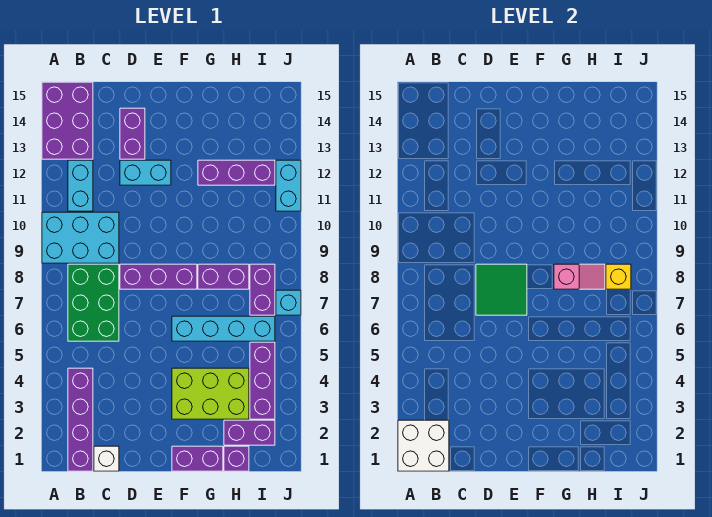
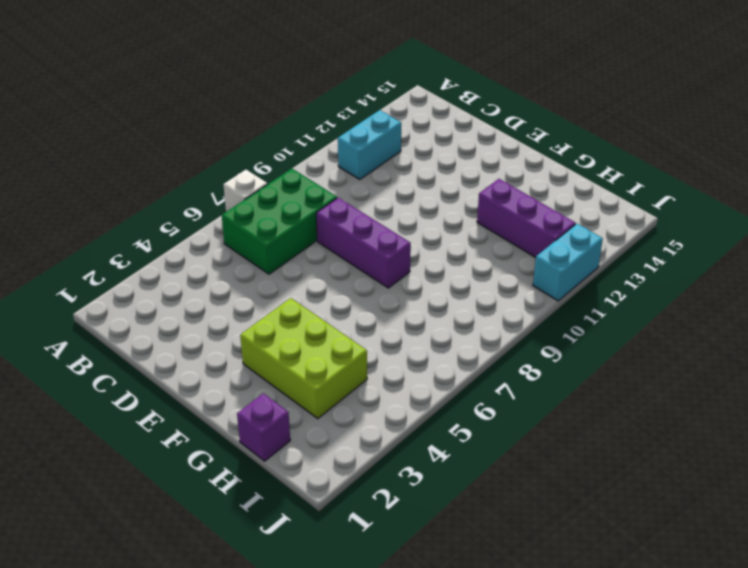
white 1x1 brick [223,170,267,212] -> white 1x1 brick moved to [94,446,119,471]
none -> cyan 2x3 brick [42,212,119,263]
none -> purple 2x3 brick [42,82,93,159]
none -> purple 1x4 brick [68,368,93,471]

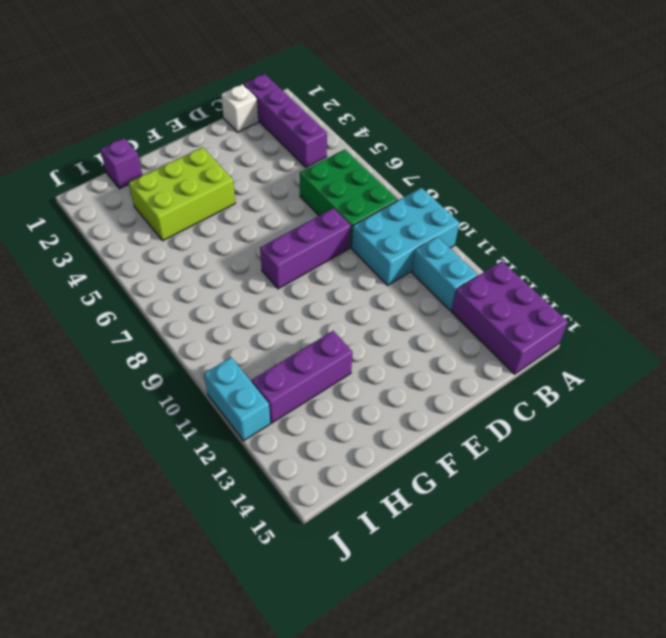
none -> cyan 1x2 brick [120,160,171,185]
none -> purple 1x2 brick [120,108,145,159]
none -> purple 1x2 brick [172,446,223,471]

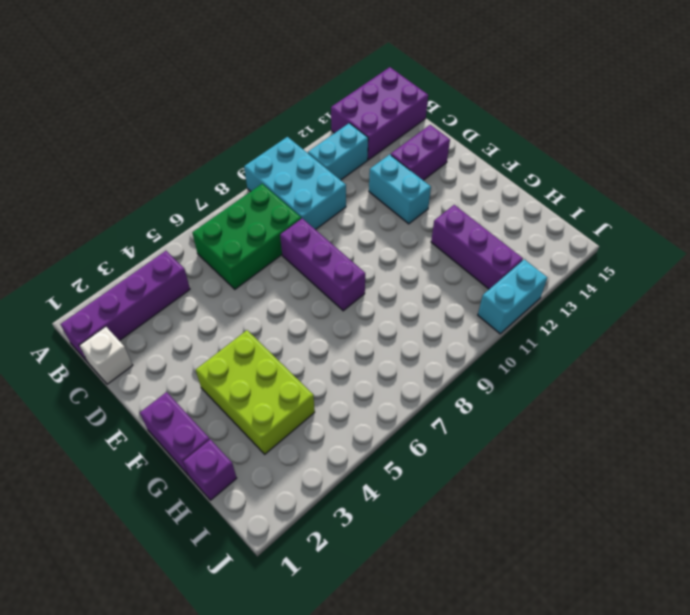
none -> cyan 1x4 brick [172,316,275,341]
none -> purple 1x2 brick [198,264,249,289]
none -> purple 1x2 brick [224,420,275,445]

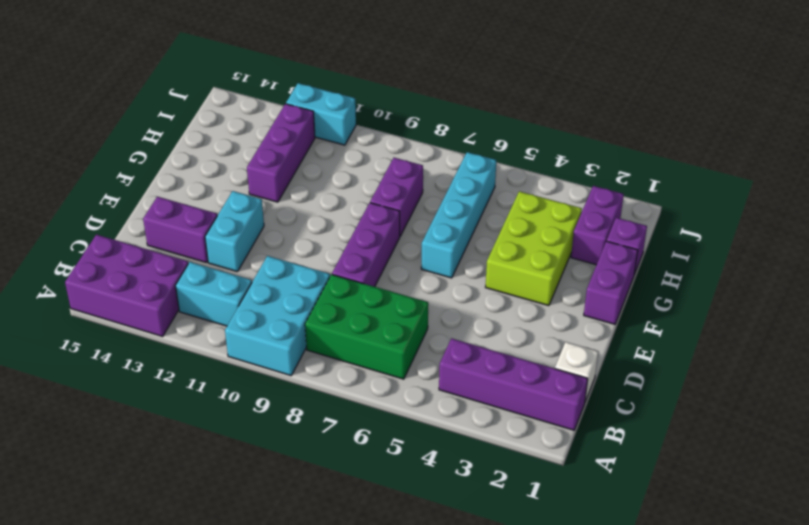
none -> purple 1x3 brick [250,342,275,419]
none -> purple 1x2 brick [250,264,275,315]
none -> cyan 1x1 brick [276,290,301,315]

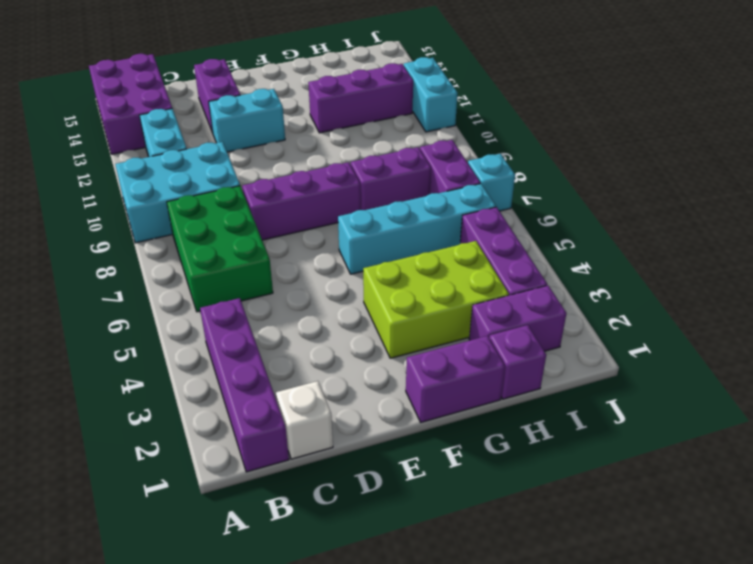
none -> white 2x2 brick [398,420,449,471]
none -> green 2x2 tile [476,264,527,315]
none -> pink 1x2 slope [554,264,605,289]

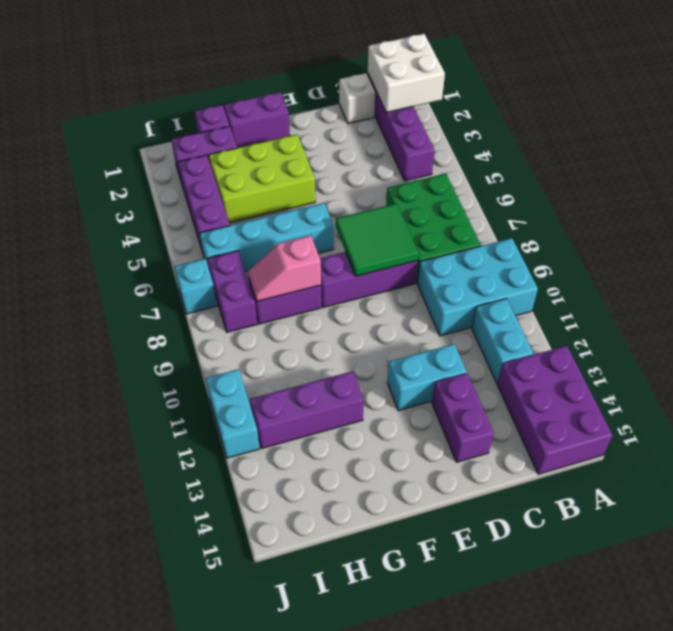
none -> yellow 1x1 brick [606,264,631,289]

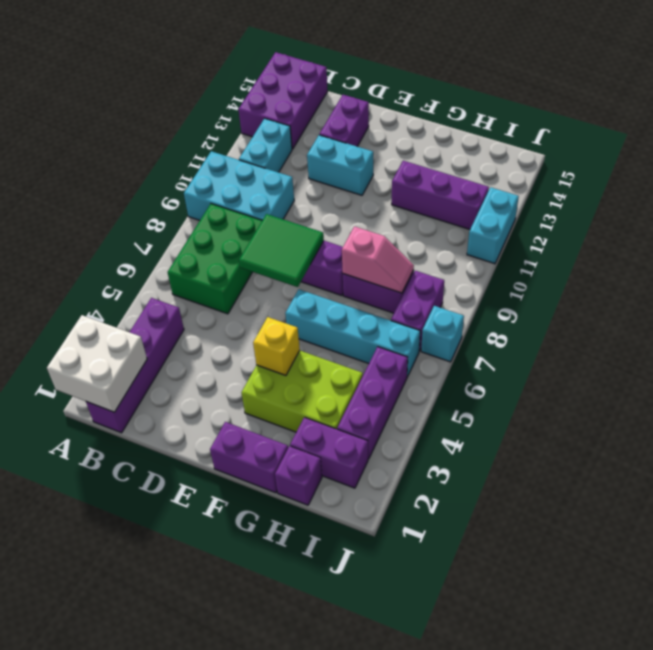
yellow 1x1 brick [253,317,300,375] -> yellow 1x1 brick moved to [606,264,631,289]
none -> white 1x1 brick [94,446,119,471]

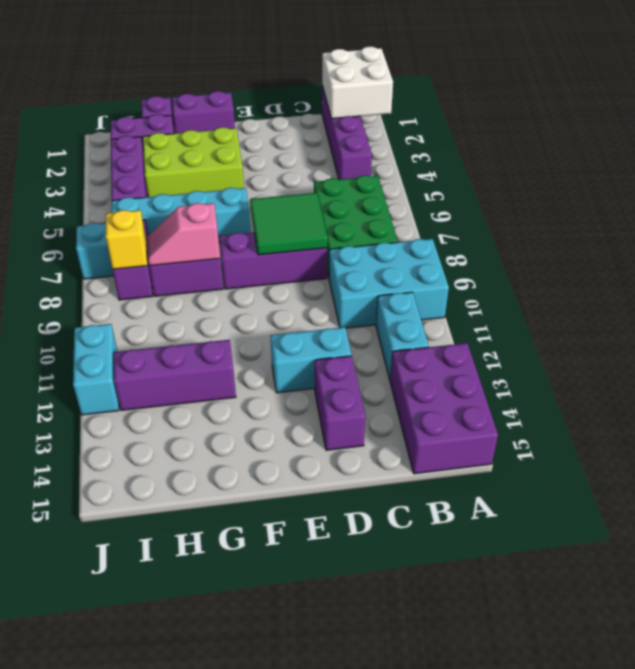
none -> white 1x1 brick [94,446,119,471]

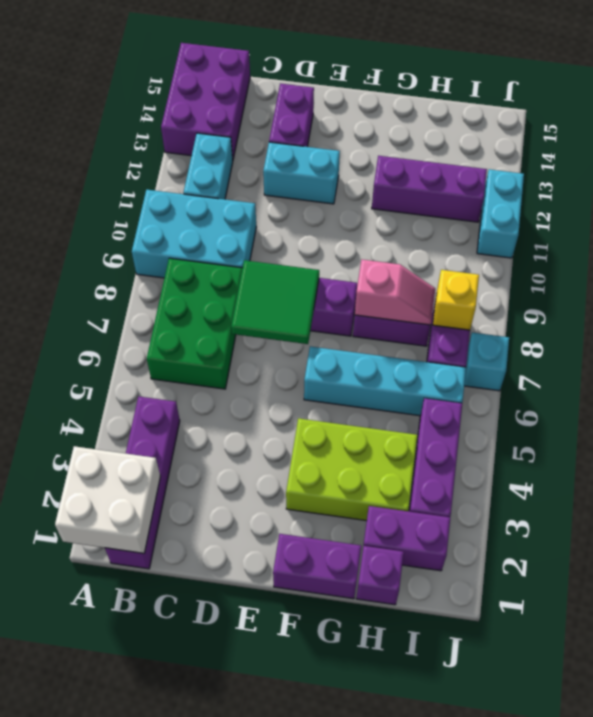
none -> white 1x1 brick [94,446,119,471]

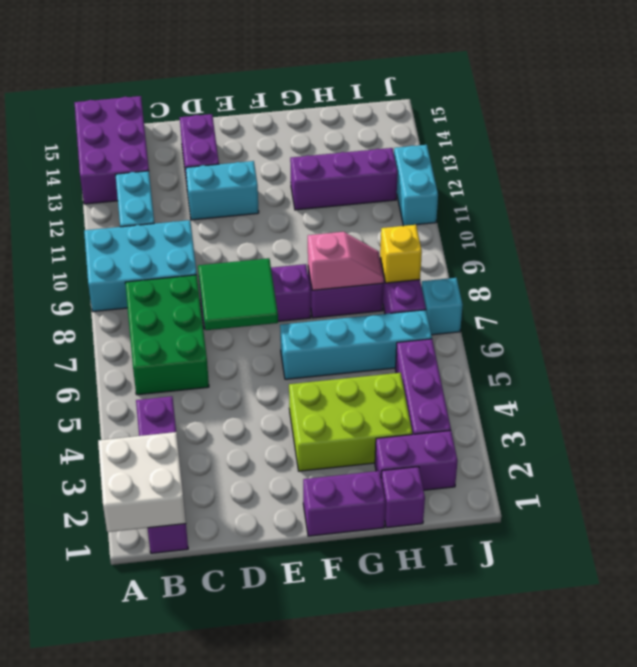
none -> white 1x1 brick [94,446,119,471]

